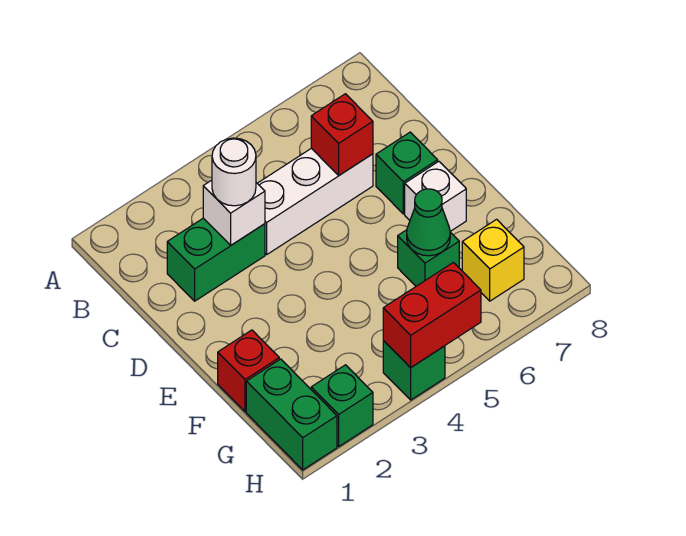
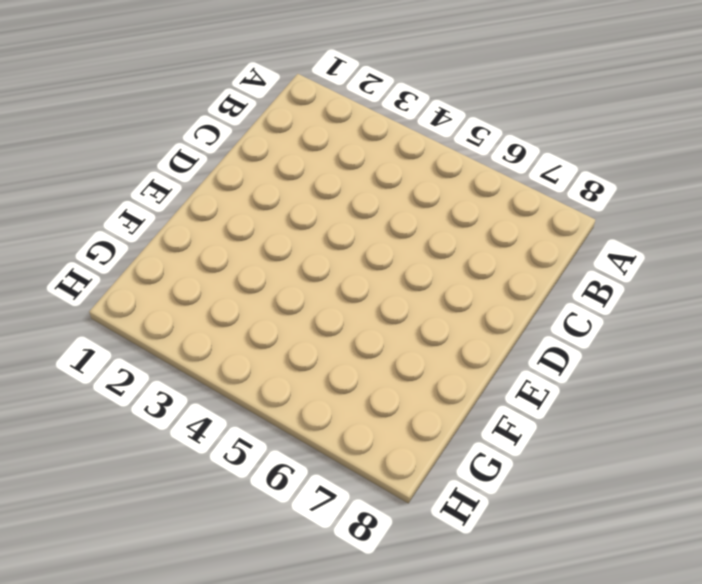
none -> green 1x2 brick [167,218,265,301]
none -> white 1x3 brick [257,148,373,254]
none -> green 1x1 brick [376,132,438,214]

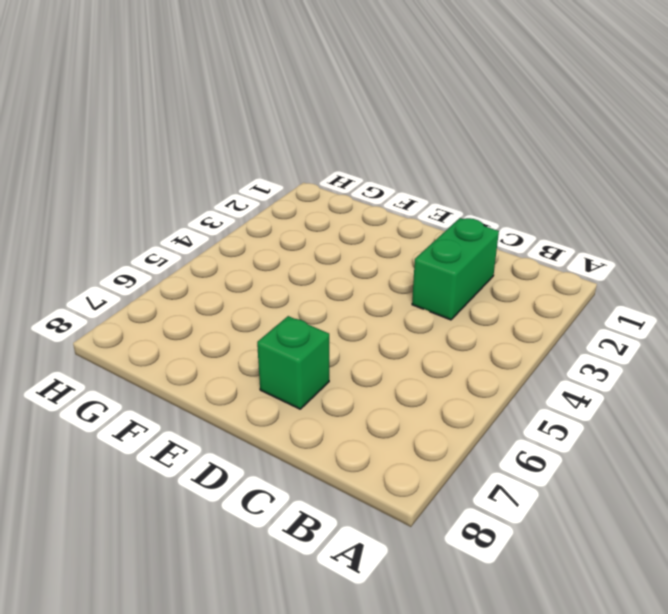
none -> white 1x3 brick [257,148,373,254]
none -> white 1x1 brick [405,161,466,231]
none -> red 1x1 brick [218,330,279,412]

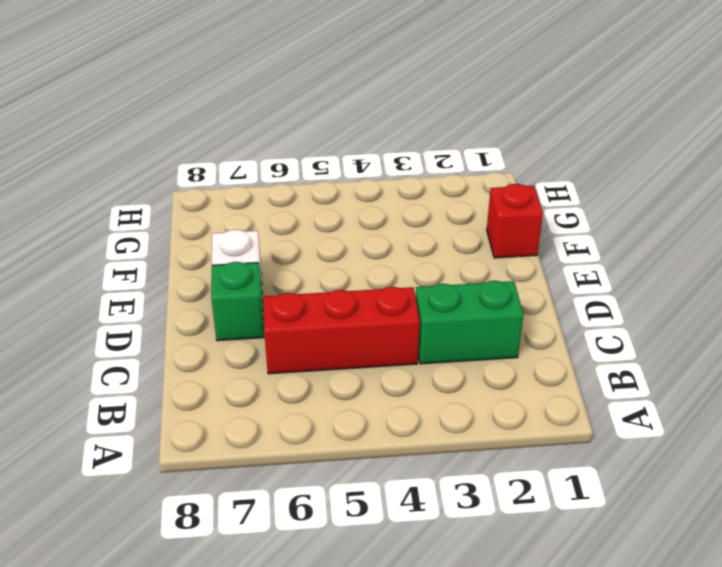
red 1x3 brick [263,287,420,374] -> white 1x3 brick [257,148,373,254]
none -> green 1x1 brick [398,230,459,286]
none -> green 1x2 brick [246,359,337,470]
none -> yellow 1x1 brick [462,219,524,301]

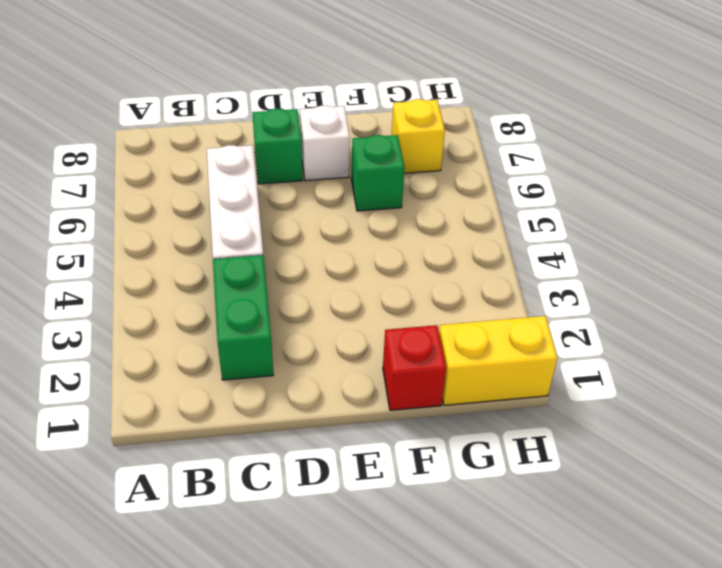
yellow 1x2 brick [439,316,558,405] -> green 1x2 brick [246,359,337,470]
none -> green 1x1 brick [311,365,373,446]
none -> green 1x1 brick [383,341,445,400]
none -> white 1x1 brick [203,180,265,245]

